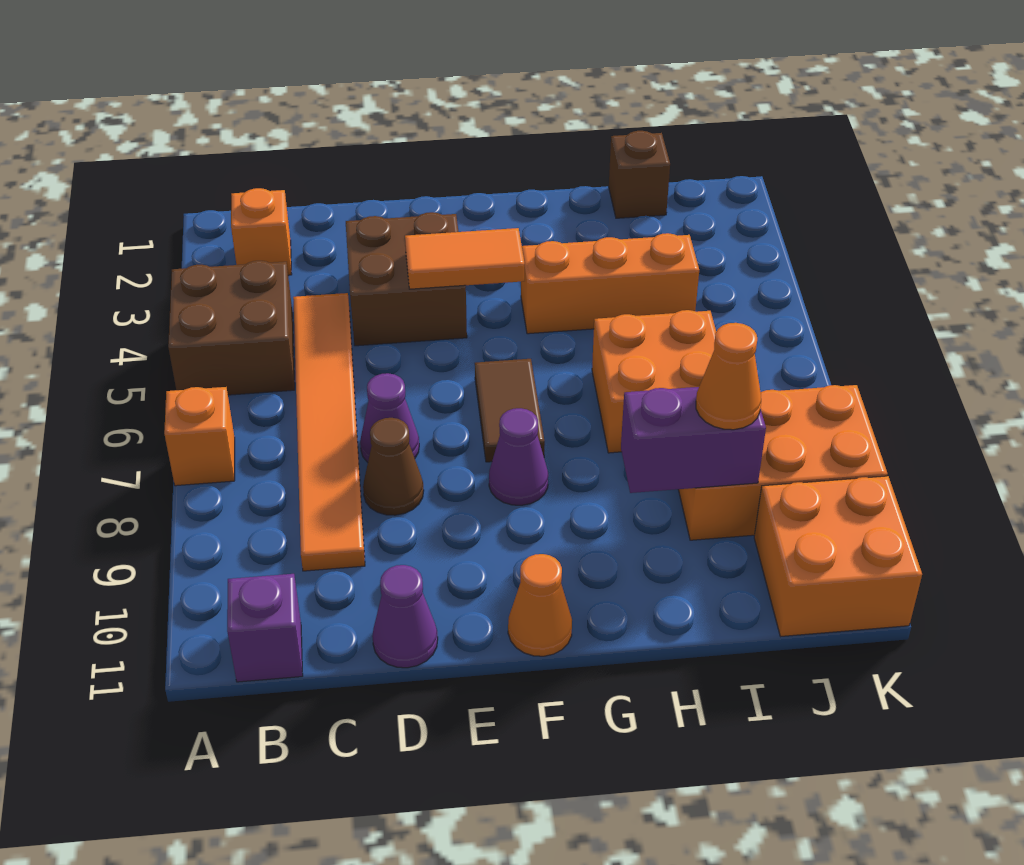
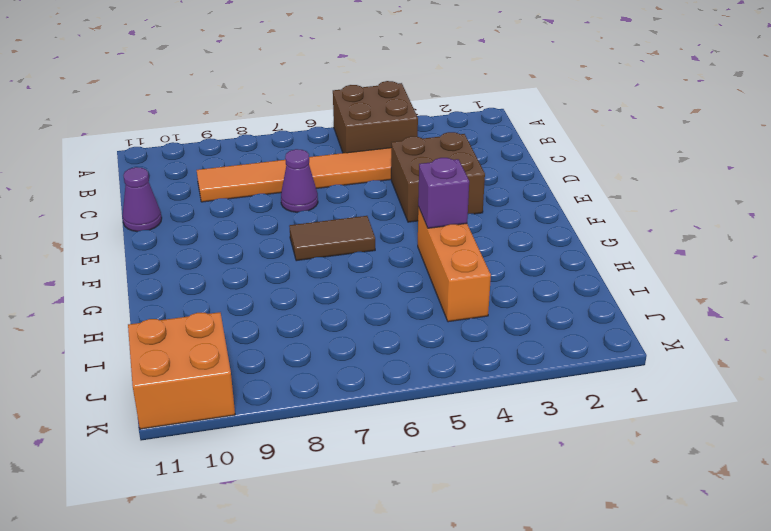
purple 1x1 brick [418,158,469,228] -> purple 1x1 brick moved to [227,574,303,682]
none -> orange 1x1 brick [164,387,235,486]
none -> orange 1x1 brick [231,188,292,275]
none -> brown 1x1 cone [363,418,424,515]

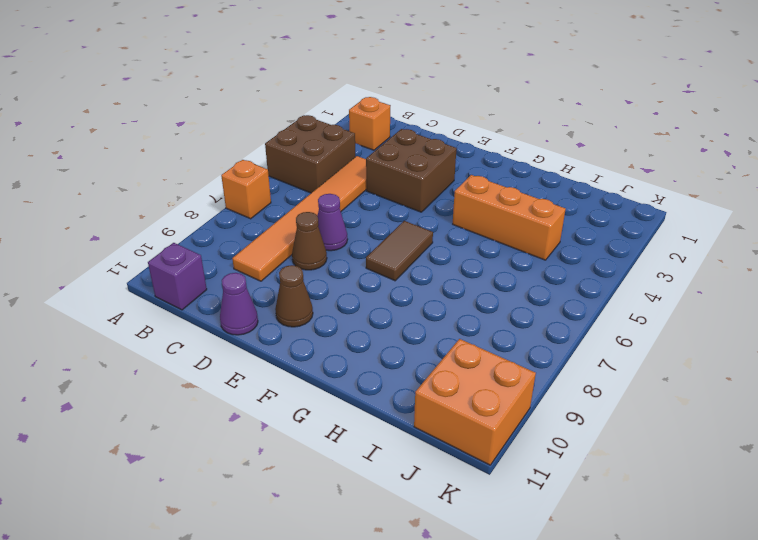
brown 1x1 cone [275,265,313,327] -> none
none -> purple 1x1 cone [489,408,548,505]
none -> orange 1x1 cone [508,554,572,656]
none -> orange 2x2 brick [592,310,716,453]

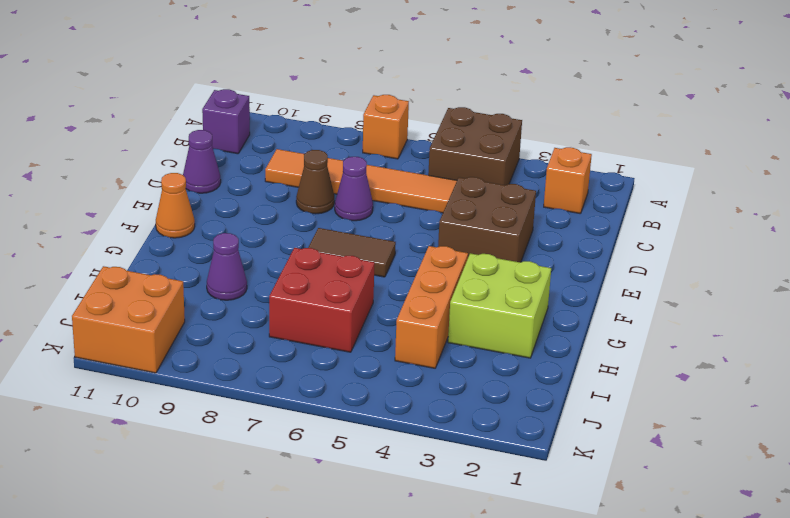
lime 2x2 brick [448,253,551,358] -> none
red 2x2 brick [269,248,375,352] -> orange 2x2 brick [592,310,716,453]
purple 1x1 cone [207,233,247,300] -> purple 1x1 cone moved to [489,408,548,505]
none -> brown 1x1 brick [609,131,670,218]
none -> orange 2x3 brick [678,385,887,540]
none -> orange 1x2 tile [405,228,525,289]

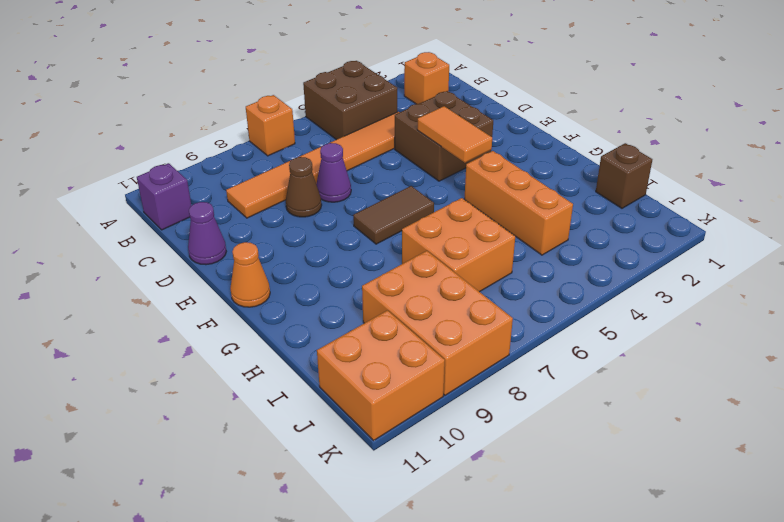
none -> purple 1x1 cone [489,408,548,505]
none -> purple 1x2 brick [621,387,766,493]
none -> orange 1x1 cone [696,323,761,430]

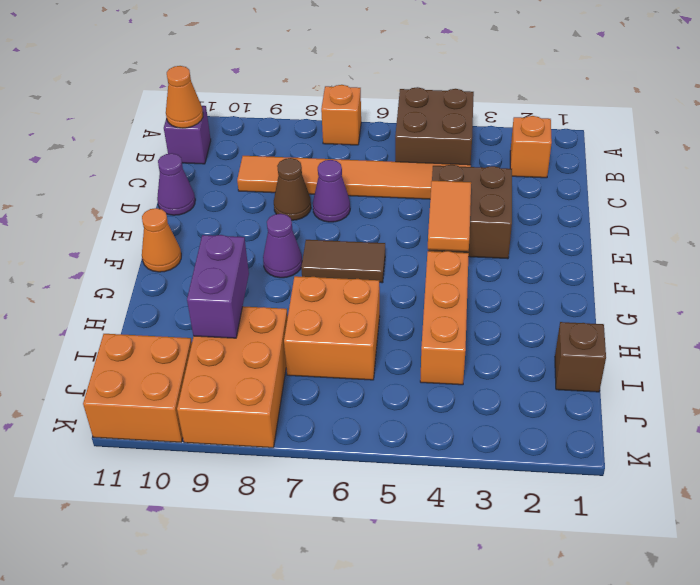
orange 1x1 cone [166,66,203,128] -> orange 1x1 cone moved to [696,323,761,430]

